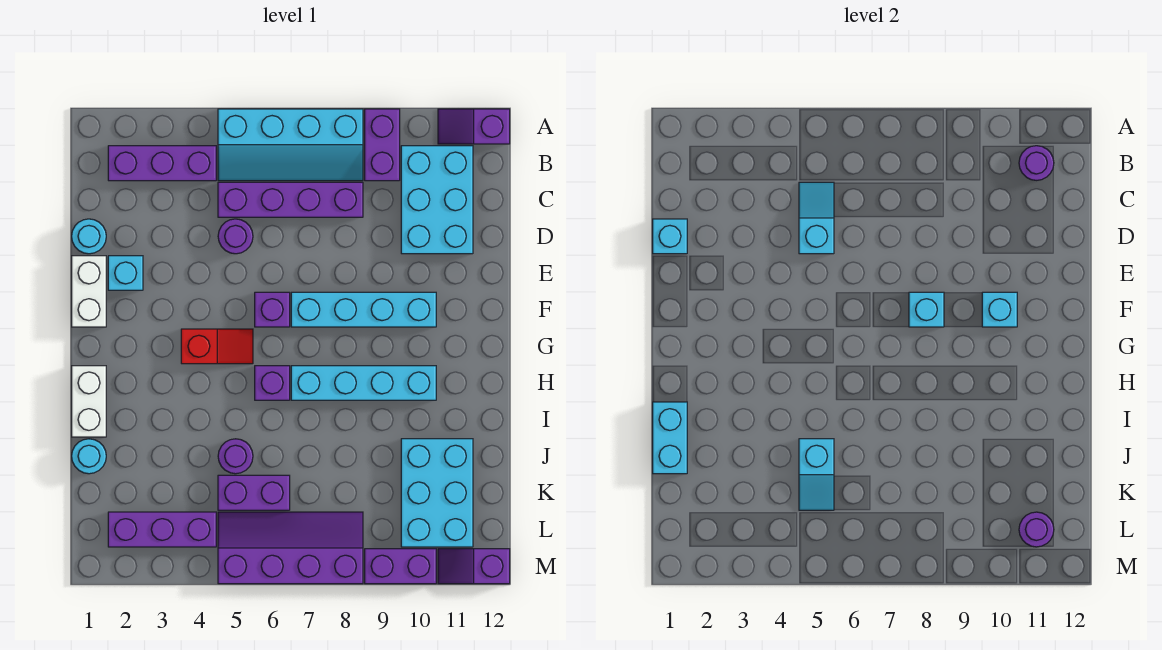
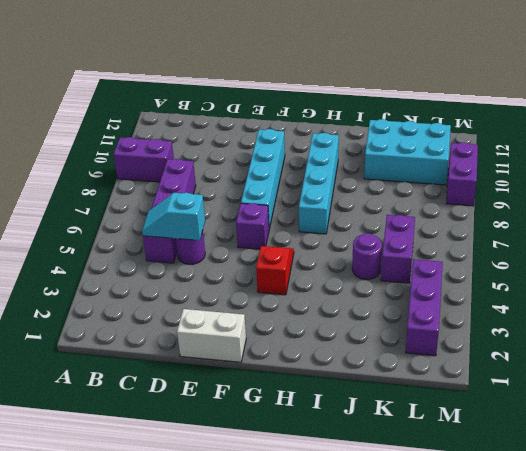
none -> cyan 2x4 slope [218,109,363,181]
none -> purple 1x2 slope [438,109,510,144]
none -> purple 1x3 brick [108,146,216,181]
none -> cyan 2x3 brick [401,146,473,254]

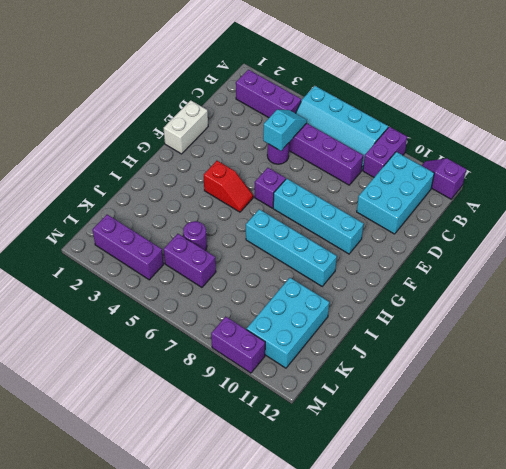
none -> cyan 1x1 round brick [72,219,106,254]
none -> cyan 1x1 brick [108,256,143,290]
none -> white 1x2 brick [72,366,106,437]
none -> purple 1x1 brick [255,366,290,400]

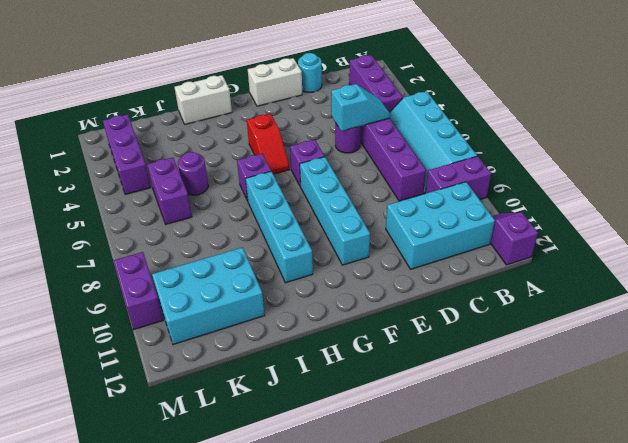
none -> cyan 1x1 brick [108,256,143,290]
none -> cyan 1x1 round brick [72,439,106,474]
none -> purple 2x4 slope [218,512,363,584]
none -> purple 1x2 slope [438,549,510,584]

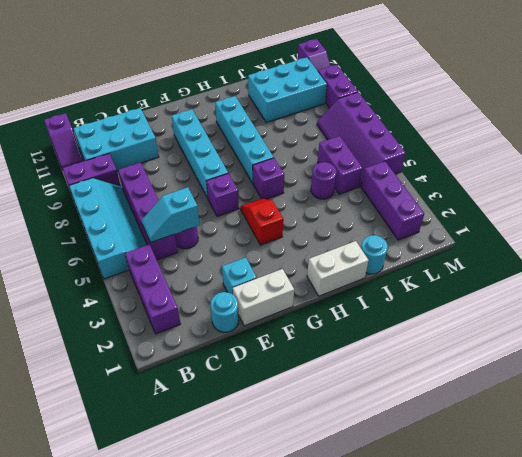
none -> purple 1x1 round brick [1019,146,1054,180]
none -> cyan 1x1 brick [653,219,687,254]
none -> cyan 1x1 brick [909,292,944,327]
none -> cyan 1x1 brick [982,292,1017,327]

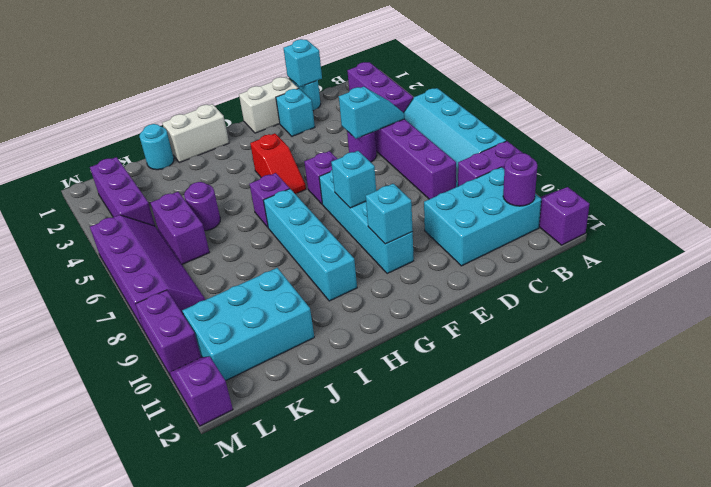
none -> cyan 1x2 brick [653,402,687,474]
none -> cyan 1x2 slope [799,439,834,510]
none -> purple 1x1 round brick [1019,512,1054,547]

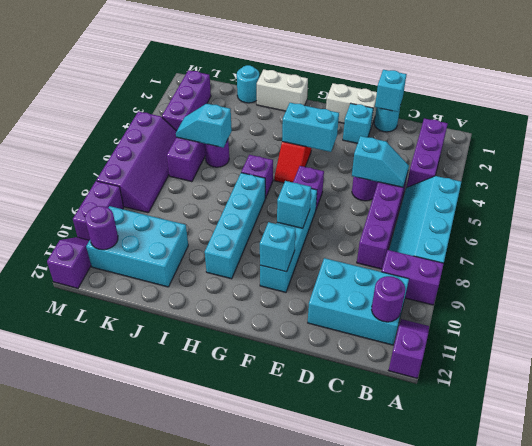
cyan 1x2 brick [282,103,339,152] -> cyan 1x2 brick moved to [653,402,687,474]

